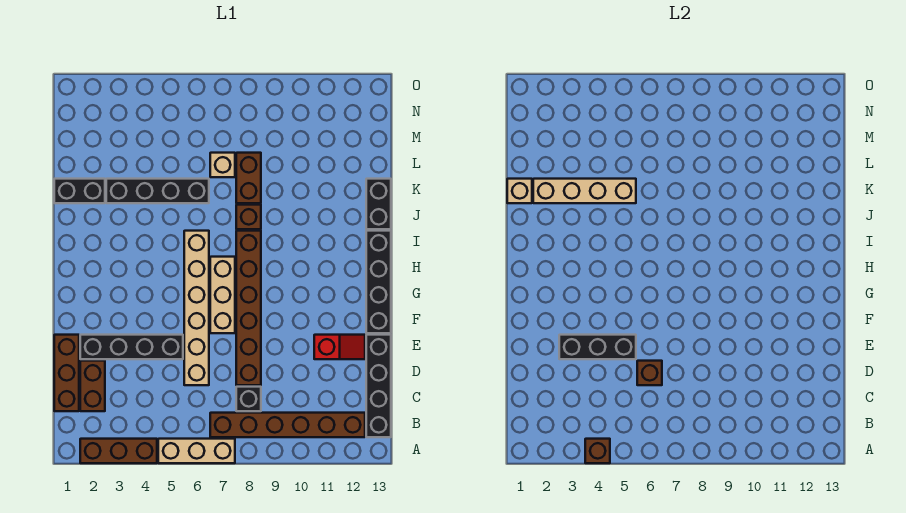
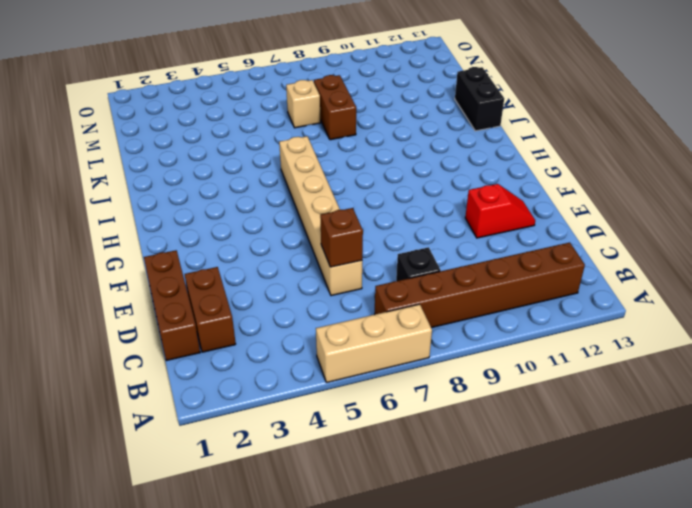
none -> brown 1x3 brick [80,439,157,463]
none -> black 1x4 brick [366,335,391,437]
none -> brown 1x6 brick [236,231,261,385]

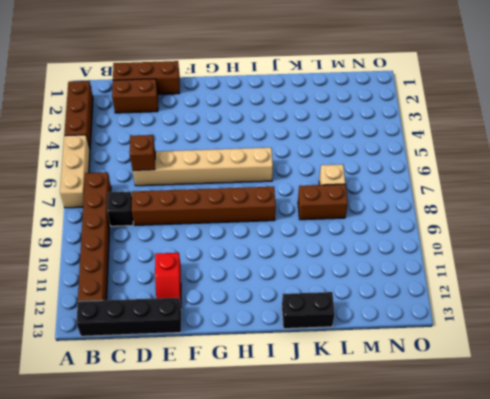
none -> black 1x4 brick [80,335,183,359]
none -> tan 1x3 brick [210,257,235,333]
none -> black 1x4 brick [366,231,391,333]

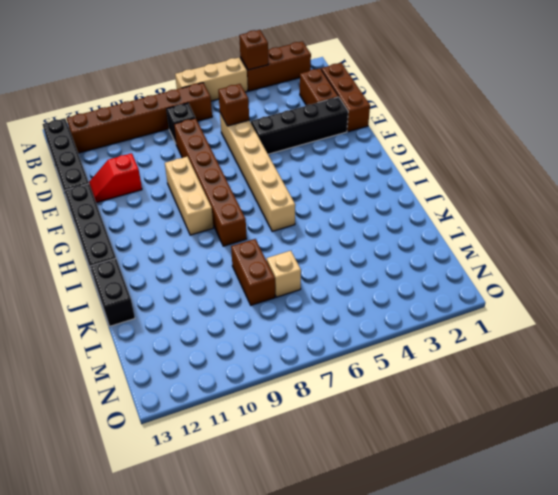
tan 1x3 brick [165,157,213,235] -> tan 1x3 brick moved to [210,257,235,333]
none -> brown 1x1 brick [236,205,261,229]
none -> black 1x2 brick [54,179,105,203]
none -> black 1x4 brick [106,179,209,203]

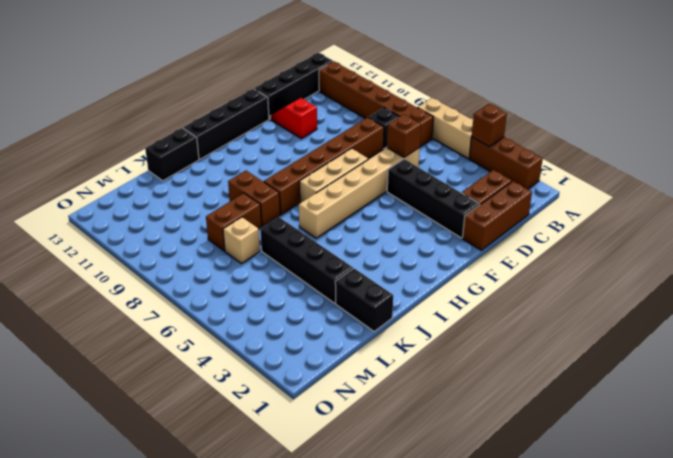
brown 1x2 brick [228,171,280,226] -> brown 1x1 brick [236,205,261,229]
none -> black 1x3 brick [559,335,636,359]
none -> tan 1x1 brick [507,179,532,203]
none -> tan 1x4 brick [533,179,636,203]

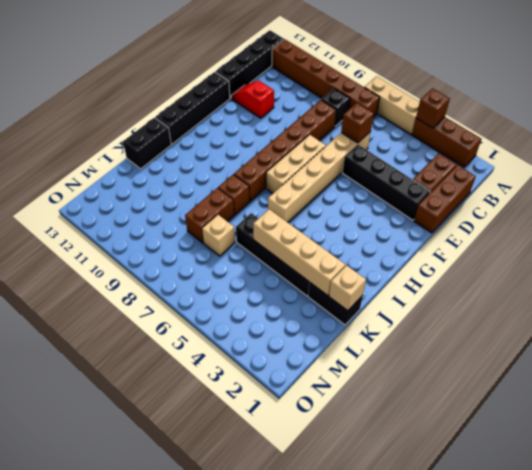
none -> black 1x3 brick [559,335,636,359]

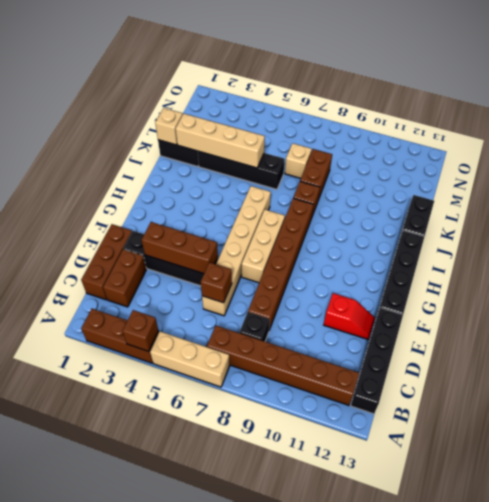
brown 1x3 brick [142,222,218,274] -> black 1x3 brick [559,335,636,359]

